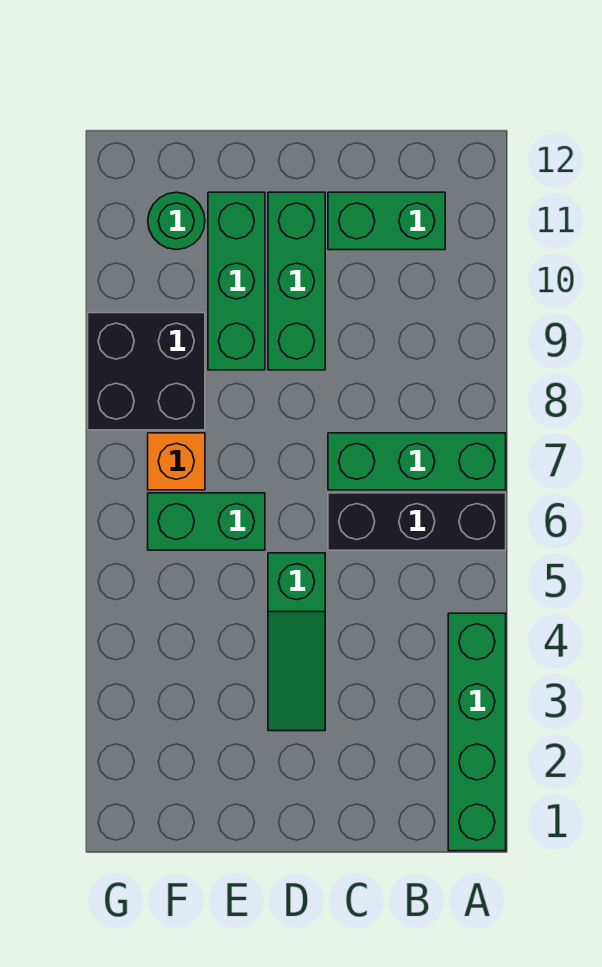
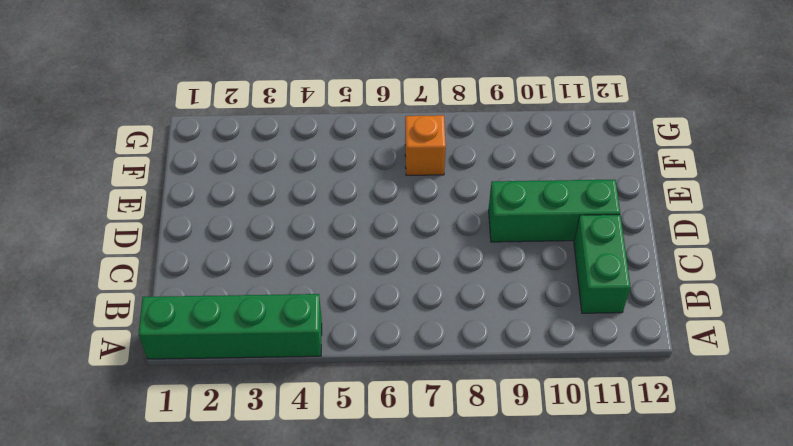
none -> black 1x3 brick [328,493,506,550]
none -> green 1x3 brick [328,433,506,490]

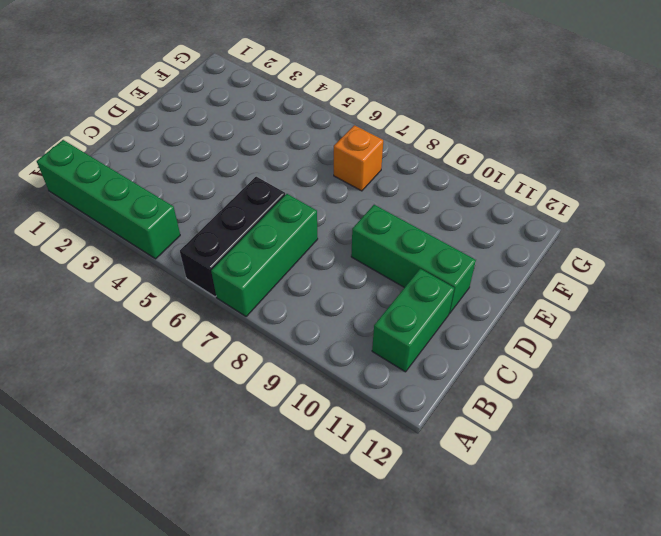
none -> green 1x3 slope [268,553,325,731]
none -> green 1x2 brick [148,493,265,550]

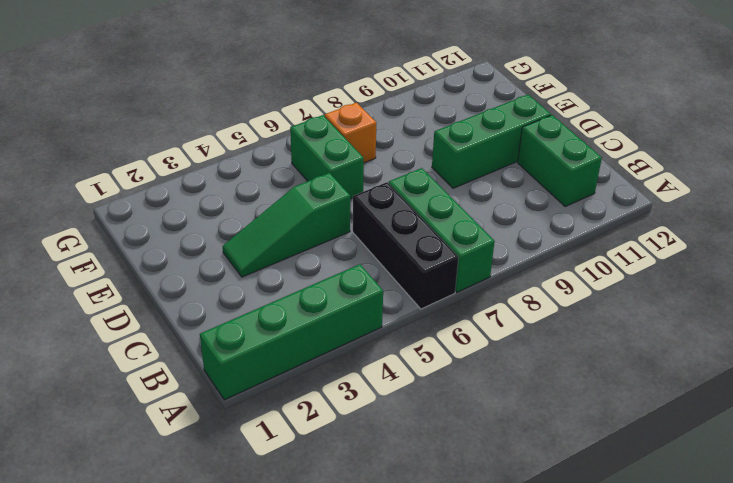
none -> green 1x3 brick [208,192,265,370]
none -> black 2x2 brick [88,313,205,430]

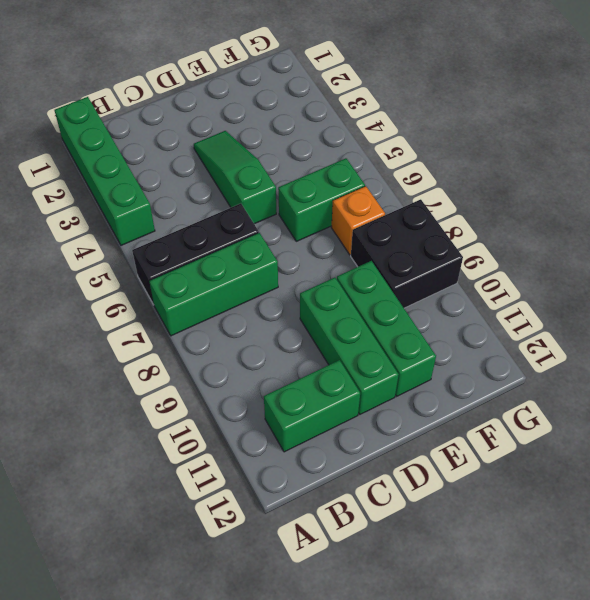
none -> green 1x1 round brick [148,192,205,250]

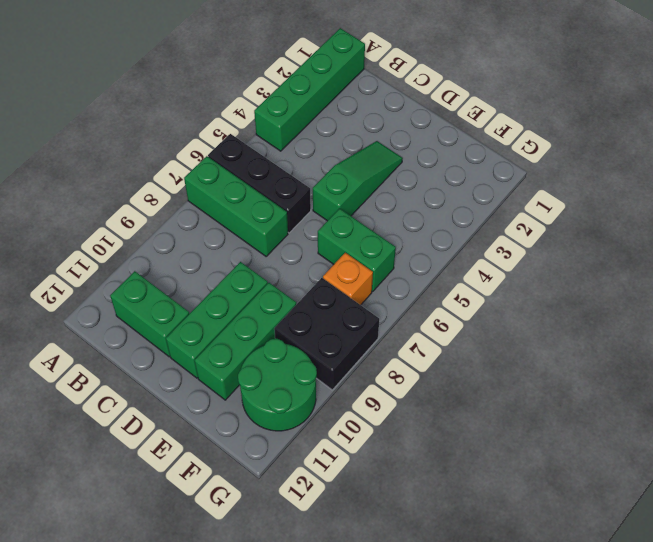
green 2x2 round brick [238,339,317,431] -> green 1x1 round brick [148,192,205,250]

